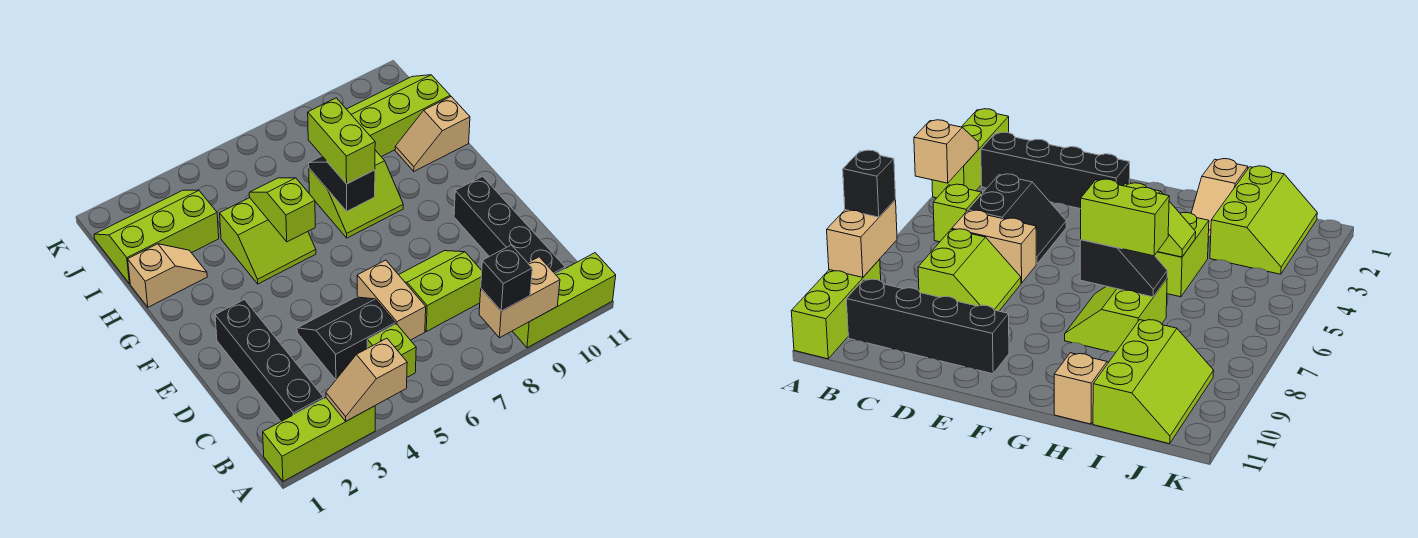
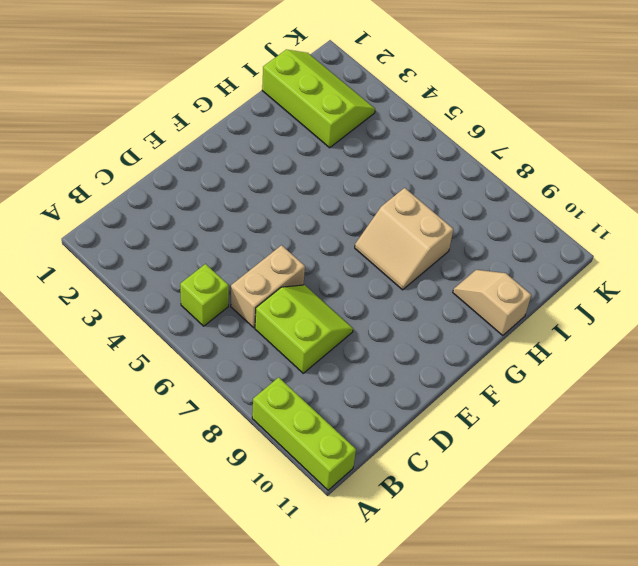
tan 2x2 slope [355,188,453,290] -> lime 2x2 slope [309,150,403,238]
none -> lime 1x3 brick [263,398,375,481]
none -> black 1x4 brick [215,300,323,421]
none -> black 1x4 brick [454,176,565,274]

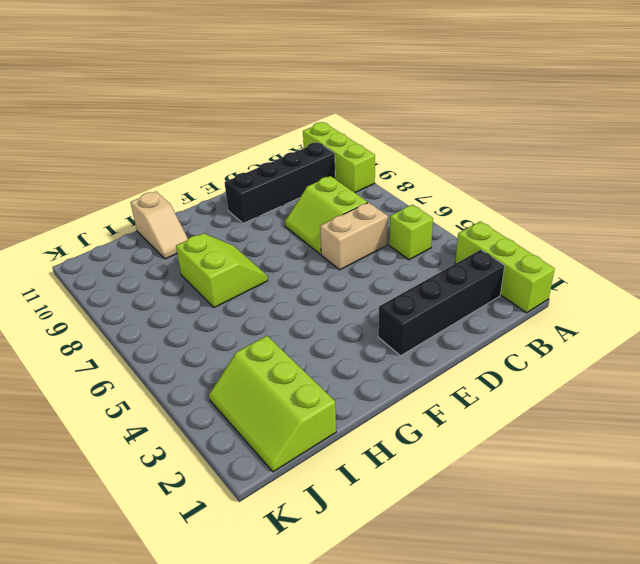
none -> black 2x2 slope [297,297,396,380]
none -> lime 2x2 slope [220,198,316,284]
none -> tan 1x2 slope [128,244,207,307]

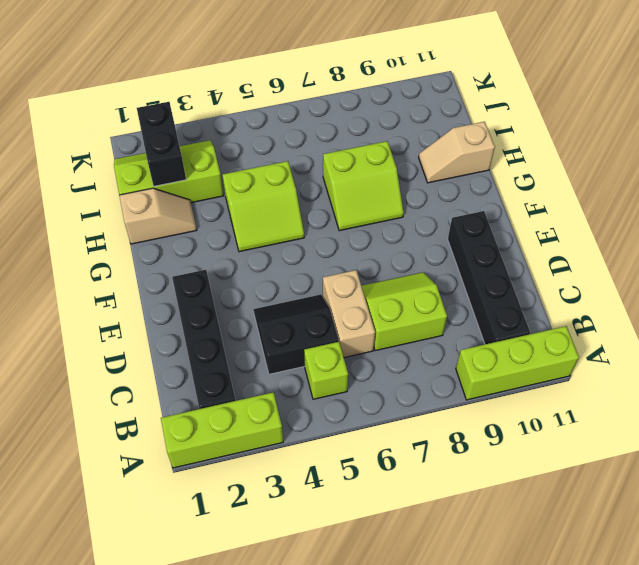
black 1x2 brick [137,102,186,186] -> none
none -> lime 2x3 slope [347,75,450,157]
none -> tan 1x2 slope [326,338,407,421]
none -> tan 1x2 brick [479,257,560,338]

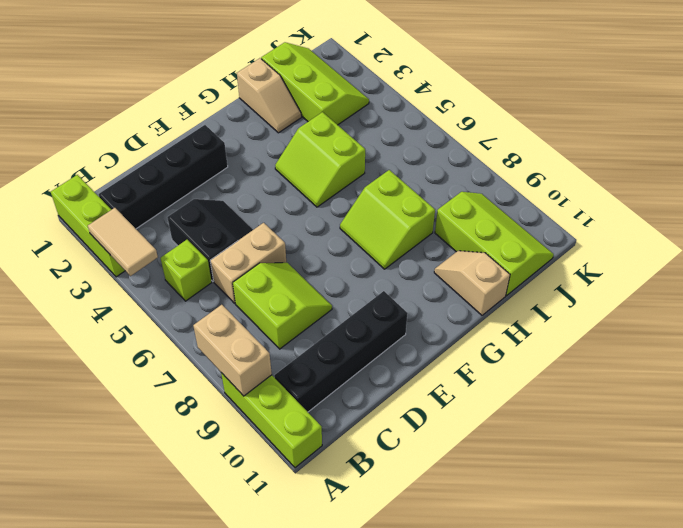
tan 1x2 tile [88,208,158,276] -> tan 1x2 slope [326,338,407,421]
none -> lime 1x2 slope [249,178,315,242]
none -> black 1x2 slope [309,156,375,211]
none -> black 1x1 brick [481,245,532,311]

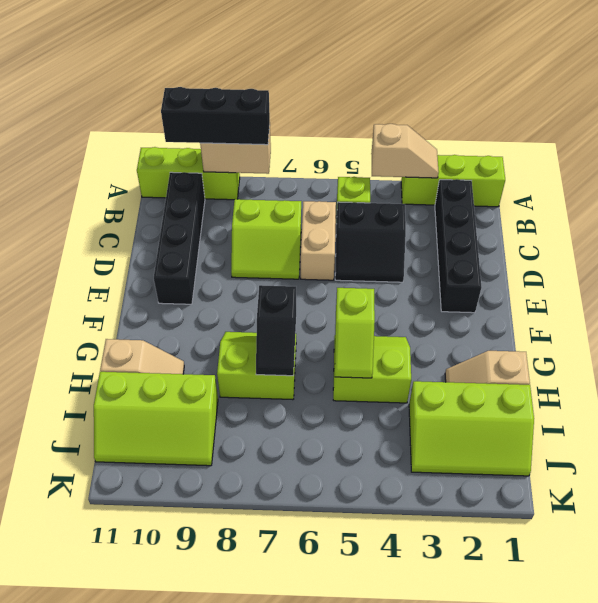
black 1x3 brick [161,87,270,145] -> black 1x1 brick [481,245,532,311]
none -> lime 1x2 brick [308,98,375,184]

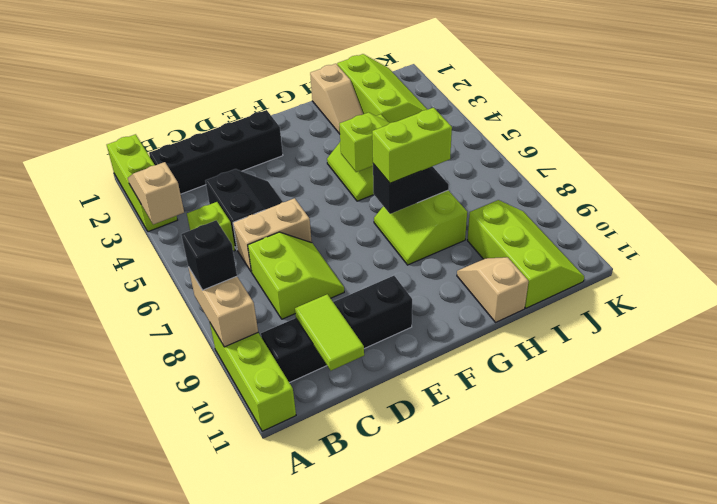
lime 1x2 tile [295,294,364,371] -> none

